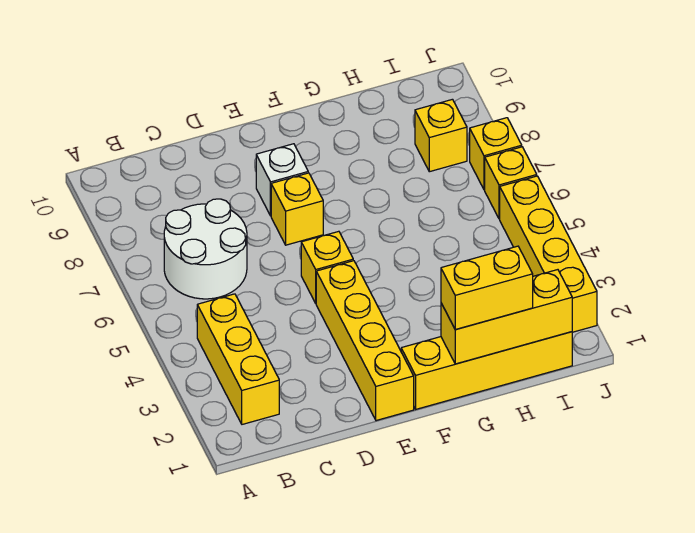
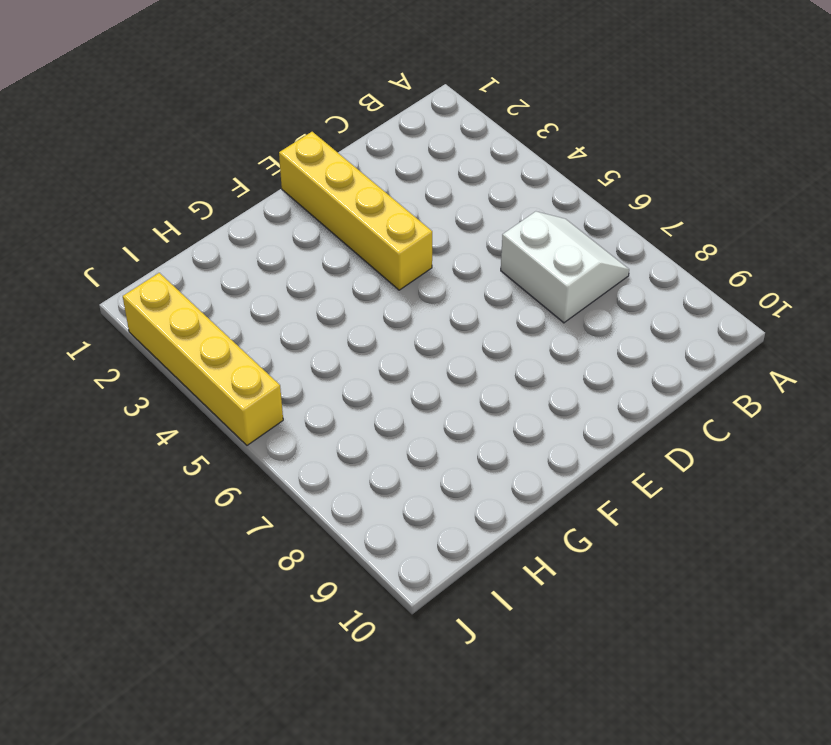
white 2x2 slope [501,211,629,323] -> white 2x2 round brick [164,199,247,299]
none -> yellow 1x3 brick [197,294,279,424]
none -> yellow 1x1 brick [301,231,353,303]
none -> yellow 1x1 brick [271,173,323,245]

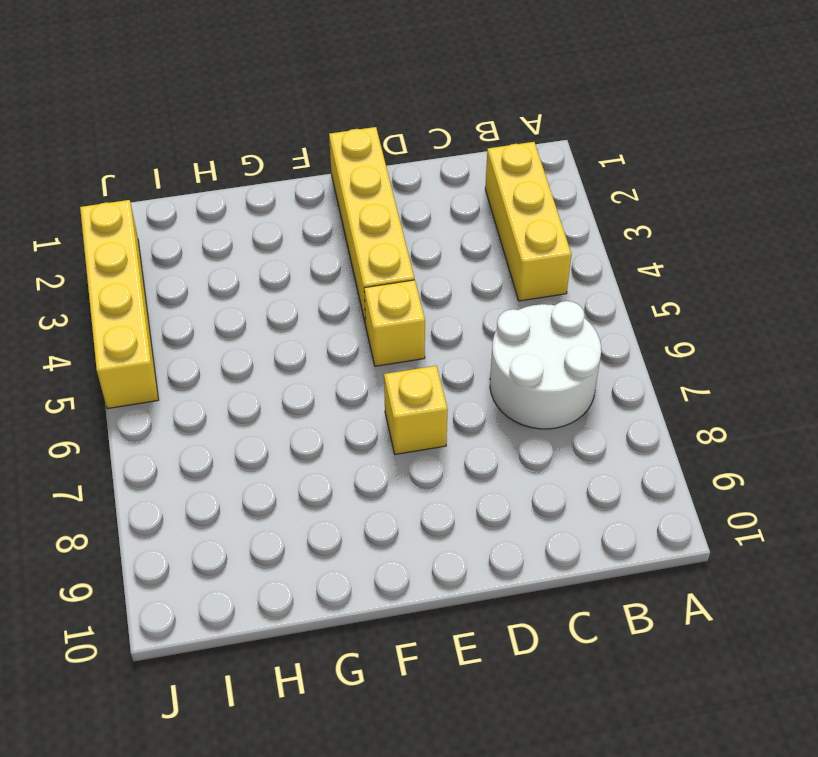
none -> white 1x1 brick [256,144,308,216]
none -> yellow 1x4 brick [401,332,572,409]
none -> yellow 1x1 brick [415,99,467,172]

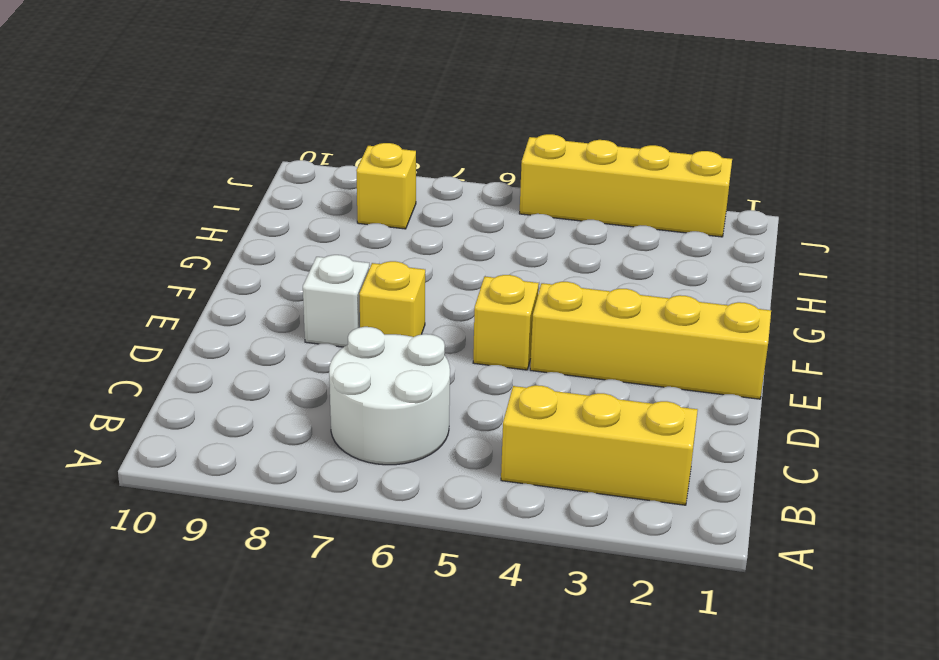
none -> yellow 1x4 brick [401,332,572,409]
none -> yellow 1x1 brick [485,147,537,219]
none -> yellow 1x1 brick [470,118,522,190]

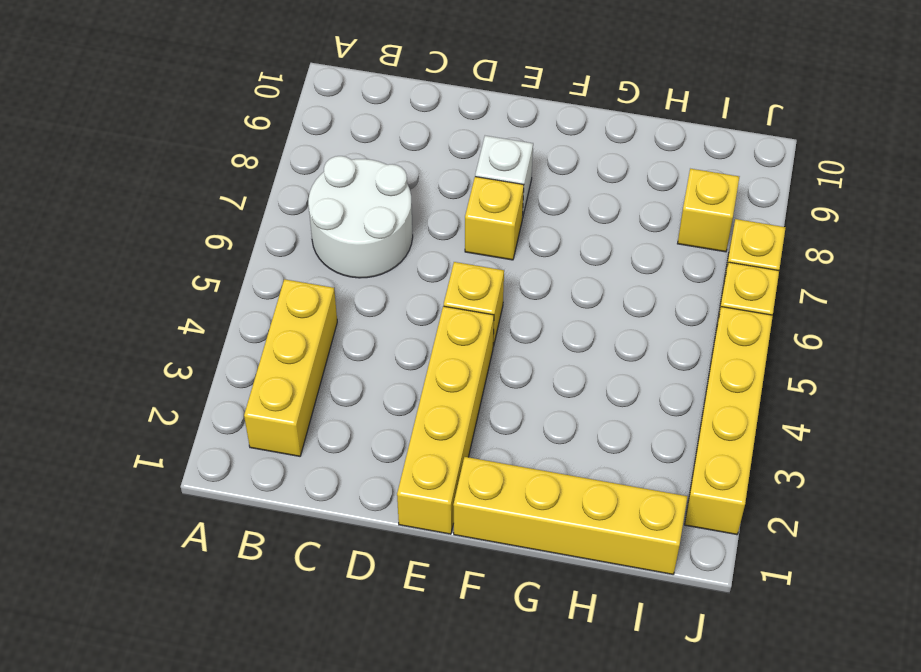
none -> yellow 1x3 brick [441,270,572,364]
none -> yellow 1x2 brick [441,246,533,330]

